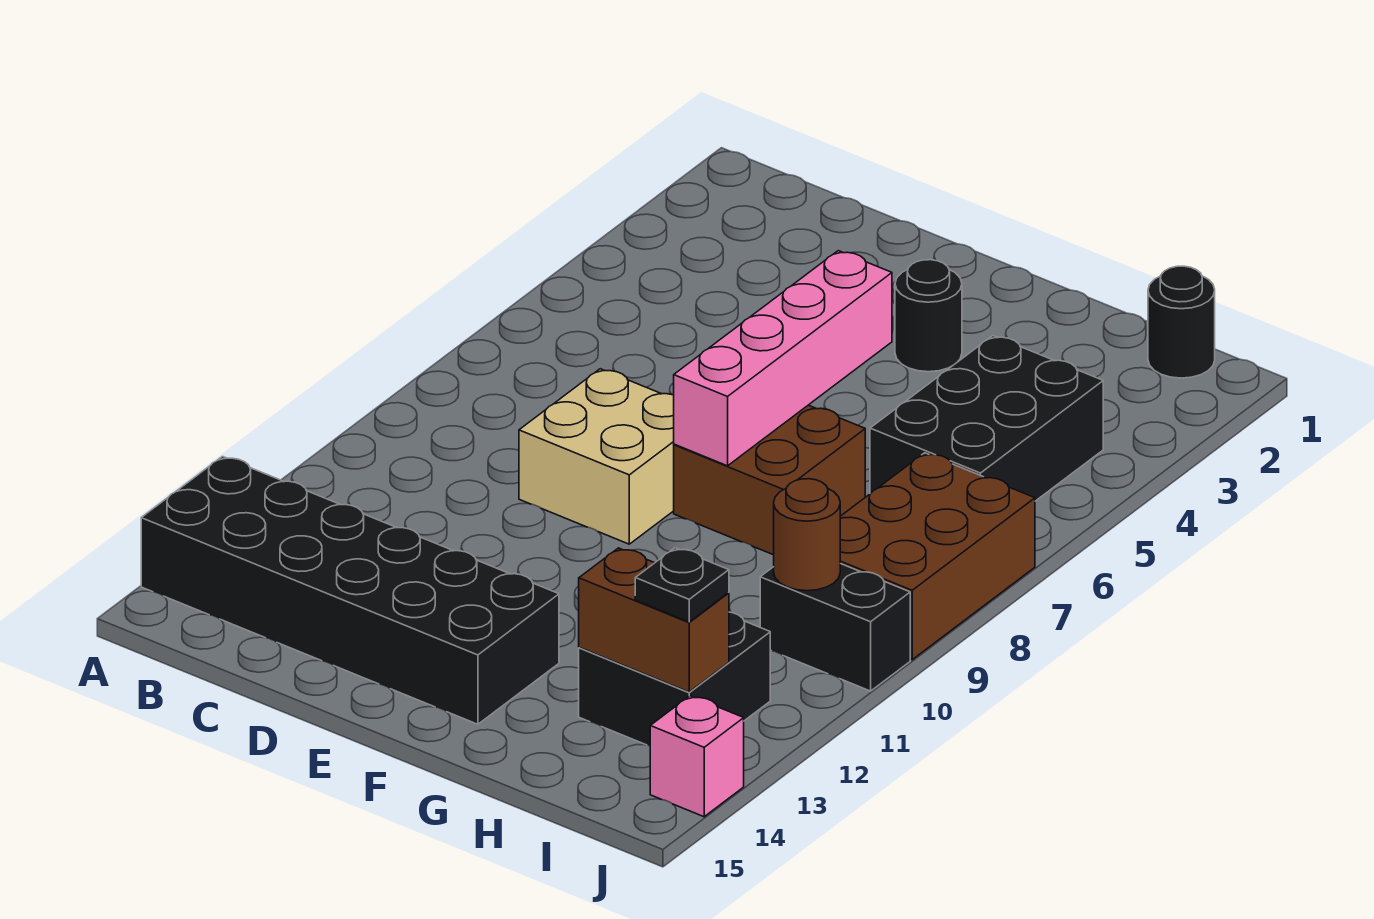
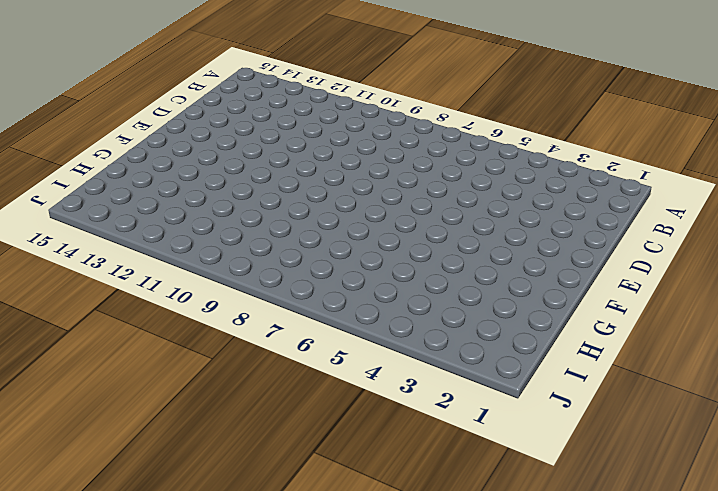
none -> black 2x6 brick [141,457,559,724]
none -> tan 2x2 brick [519,369,674,544]
none -> black 1x1 round brick [895,260,962,372]

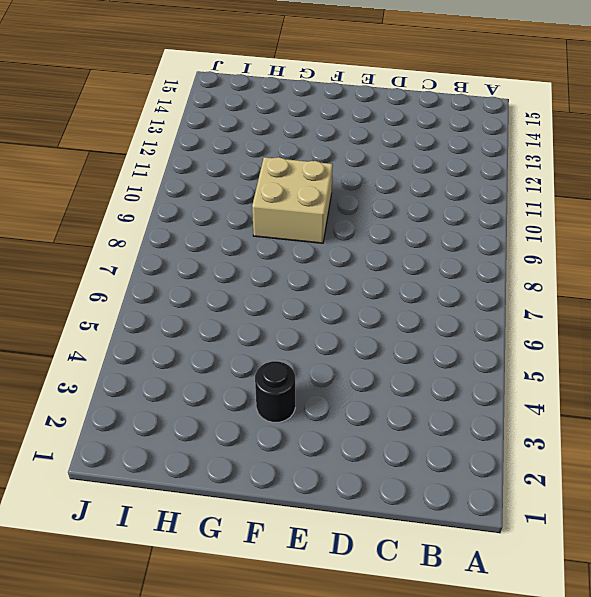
tan 2x2 brick [252,157,333,243] -> tan 2x2 brick moved to [519,369,674,544]
none -> black 2x6 brick [141,457,559,724]
none -> brown 2x2 brick [674,405,865,555]
none -> black 2x3 brick [870,336,1103,501]

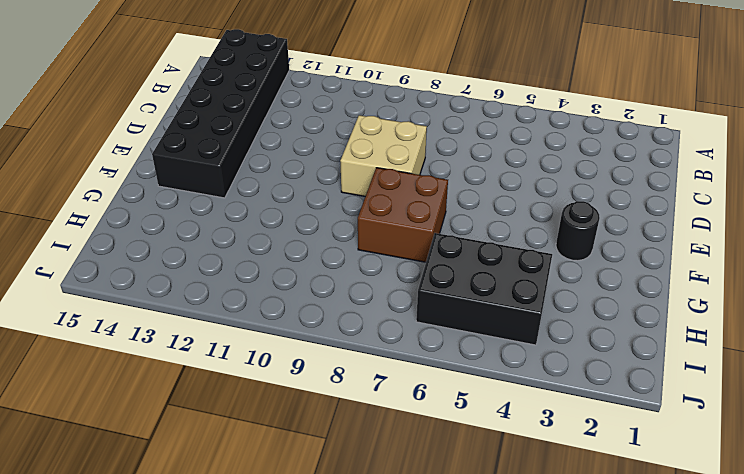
none -> black 2x2 brick [579,612,770,746]
none -> black 1x1 round brick [1148,266,1215,378]
none -> brown 2x3 brick [840,453,1035,660]

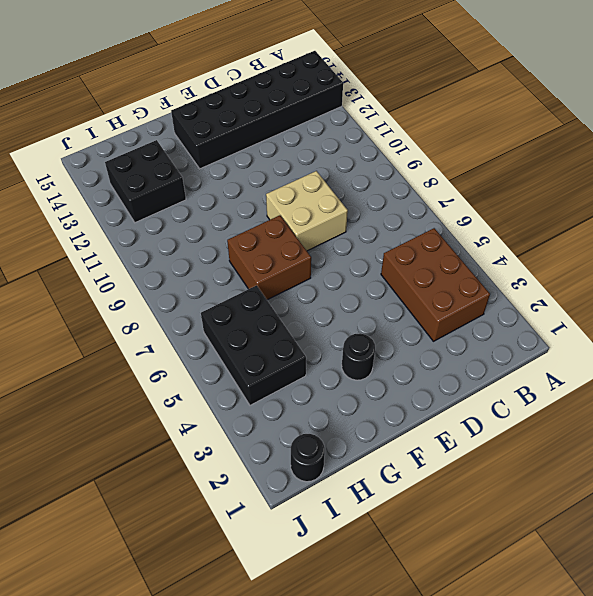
brown 2x3 brick [381,228,490,341] -> brown 2x3 brick moved to [840,453,1035,660]
none -> black 1x2 brick [760,564,910,691]
none -> pink 1x1 brick [650,696,744,817]
none -> pink 1x4 brick [674,251,892,466]

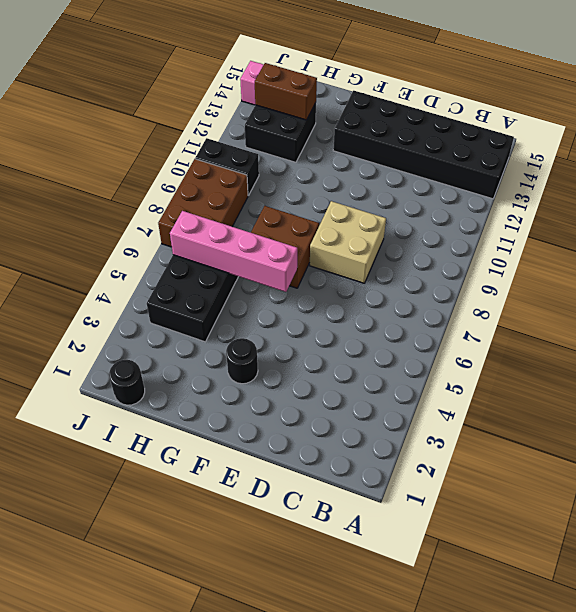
pink 1x4 brick [170,211,297,292] -> pink 1x4 brick turned to [674,251,892,466]
none -> brown 1x1 round brick [774,479,840,591]
none -> black 1x1 plate [635,548,729,622]

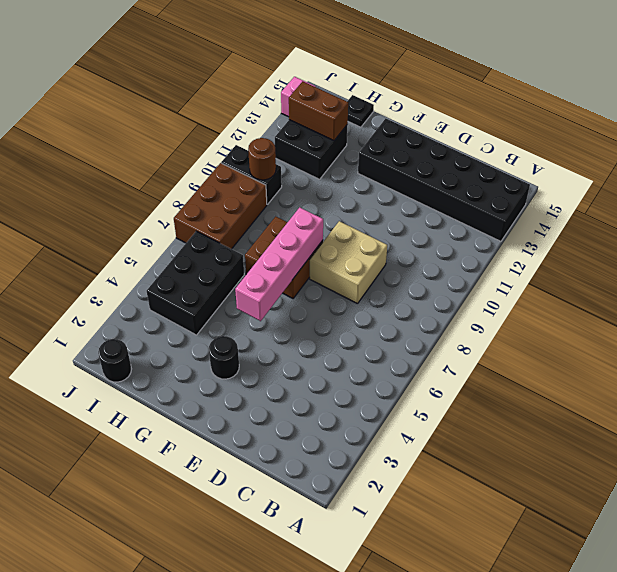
black 1x1 plate [347,95,374,127] -> black 1x1 plate moved to [635,548,729,622]

